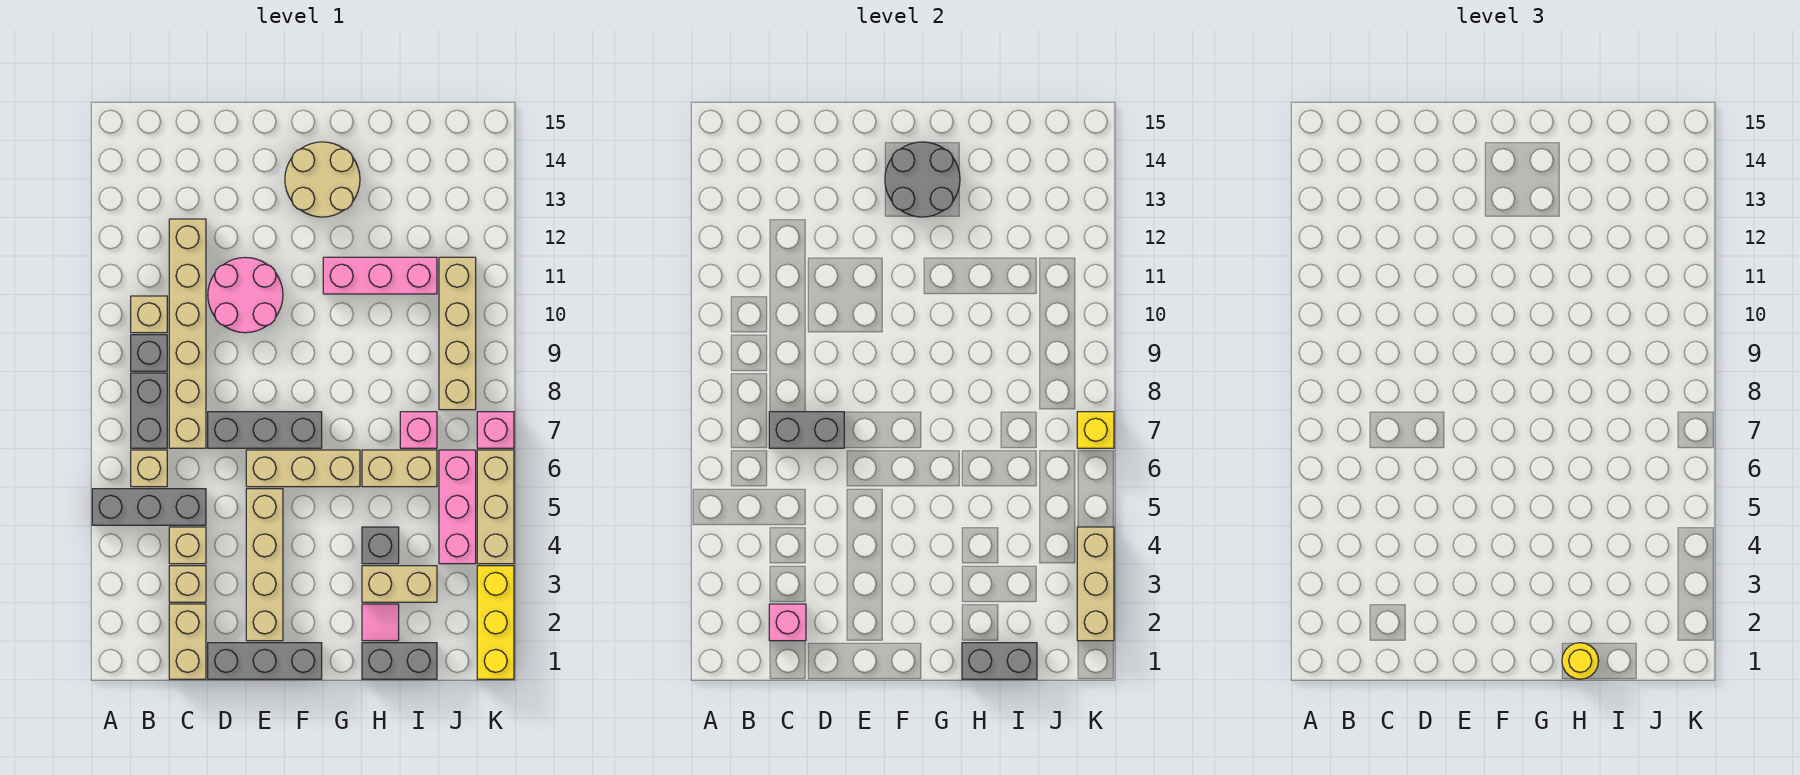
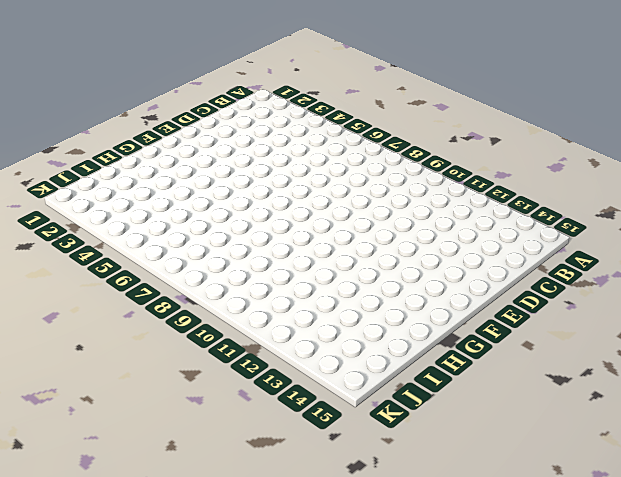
none -> grey 1x3 brick [92,489,206,525]
none -> tan 1x1 brick [131,450,167,487]
none -> grey 1x2 brick [131,373,167,448]
none -> grey 1x1 brick [131,335,167,371]

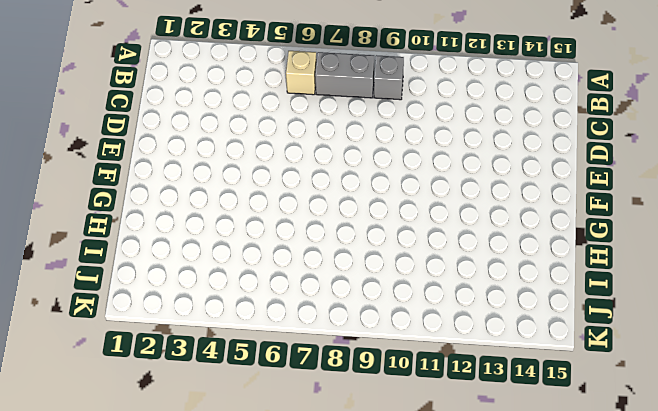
none -> grey 1x3 brick [92,489,206,525]
none -> tan 1x1 brick [131,296,167,333]
none -> tan 1x2 brick [169,604,206,679]
none -> tan 1x1 brick [169,566,206,602]

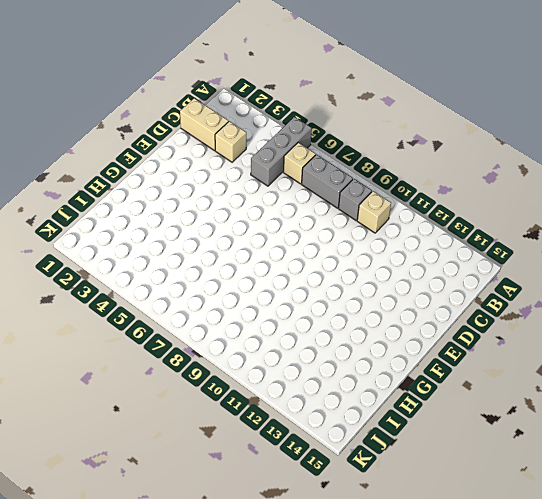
none -> tan 1x1 brick [169,527,206,564]
none -> tan 1x6 brick [169,219,206,448]
none -> grey 1x3 brick [208,643,322,679]
none -> grey 1x3 brick [208,412,322,448]

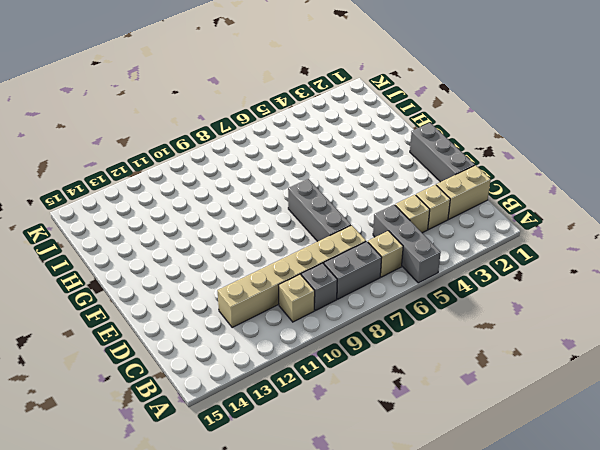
none -> pink 2x2 round brick [208,257,283,333]
none -> tan 1x4 brick [246,489,283,641]
none -> tan 1x3 brick [246,450,360,487]
none -> tan 2x2 round brick [285,142,360,217]

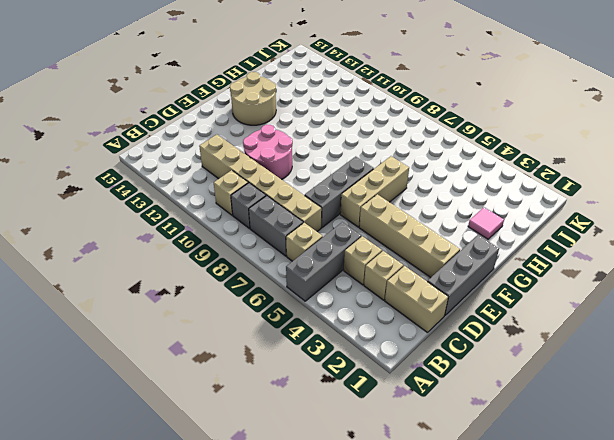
none -> pink 1x3 brick [323,257,437,294]
none -> grey 1x2 brick [362,643,437,679]
none -> tan 1x2 brick [362,566,437,602]
none -> grey 1x1 brick [362,527,399,564]

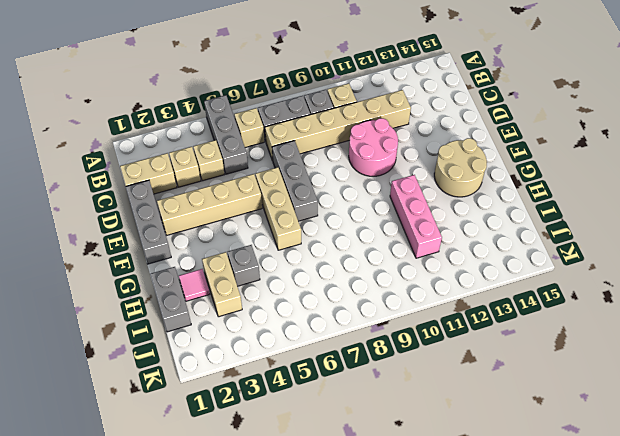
none -> tan 1x2 brick [362,450,437,487]
none -> pink 1x1 brick [400,412,437,448]
none -> pink 1x3 brick [439,450,476,564]
none -> tan 1x4 brick [439,257,476,410]

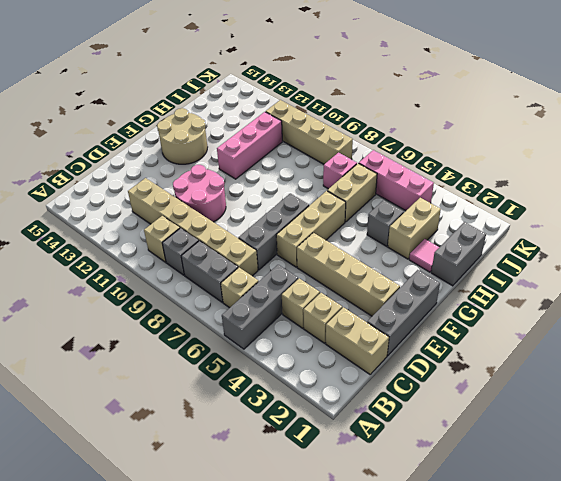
none -> yellow 1x3 brick [477,566,514,679]
none -> tan 1x3 brick [477,450,514,564]
none -> pink 1x1 brick [477,412,514,448]
none -> pink 1x1 brick [769,604,806,641]

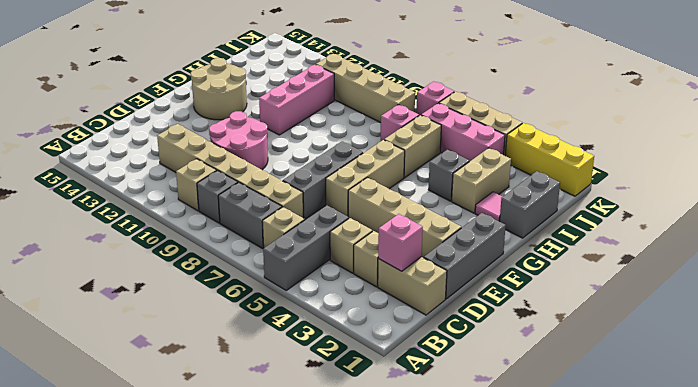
none -> grey 1x2 brick [769,412,844,448]
none -> grey 2x2 round brick [885,142,960,217]
none -> grey 1x2 brick [962,643,1037,679]
none -> tan 1x3 brick [1077,527,1114,641]

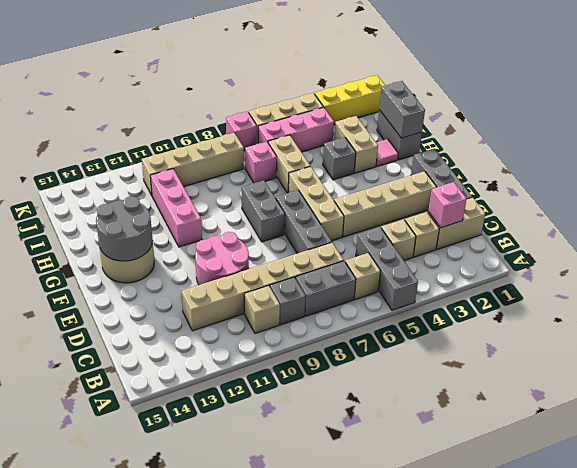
grey 1x2 brick [242,180,285,242] -> grey 1x2 brick moved to [769,412,844,448]
none -> tan 1x3 brick [1077,527,1114,641]
none -> yellow 1x1 brick [1077,412,1114,448]
none -> yellow 1x1 round brick [1562,643,1598,679]

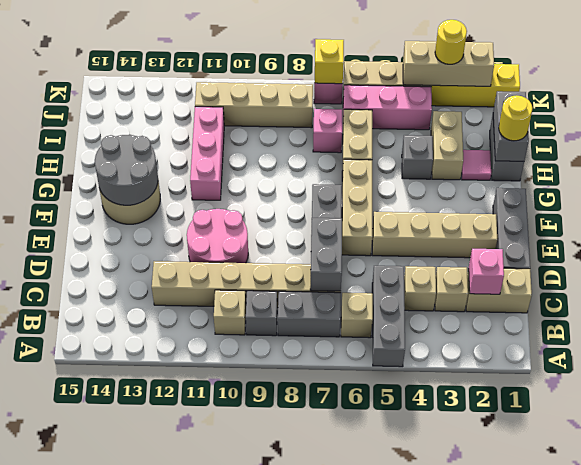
yellow 1x1 round brick [435,20,467,64] -> none

